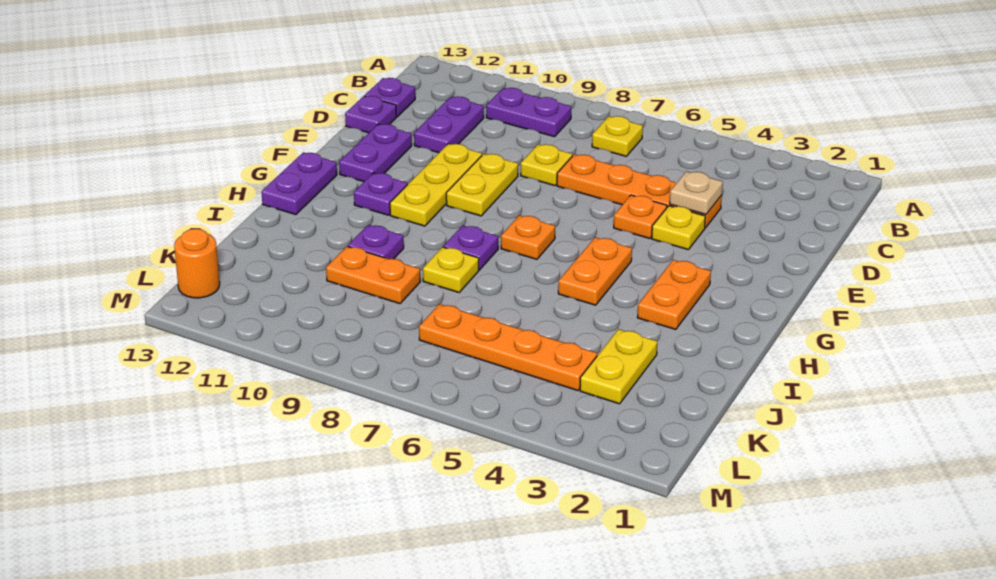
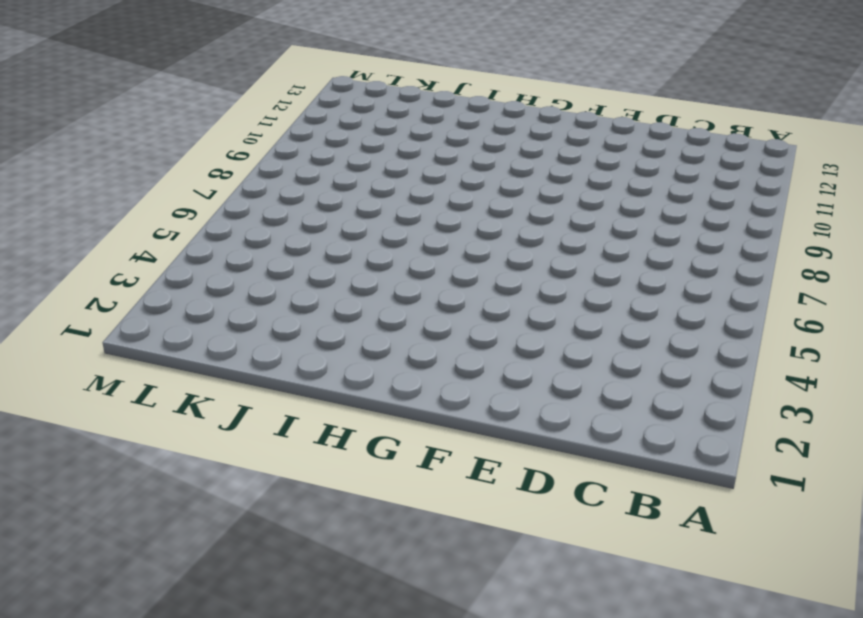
none -> yellow 1x1 plate [592,116,643,156]
none -> purple 1x2 plate [486,88,571,137]
none -> purple 1x2 plate [414,96,484,153]

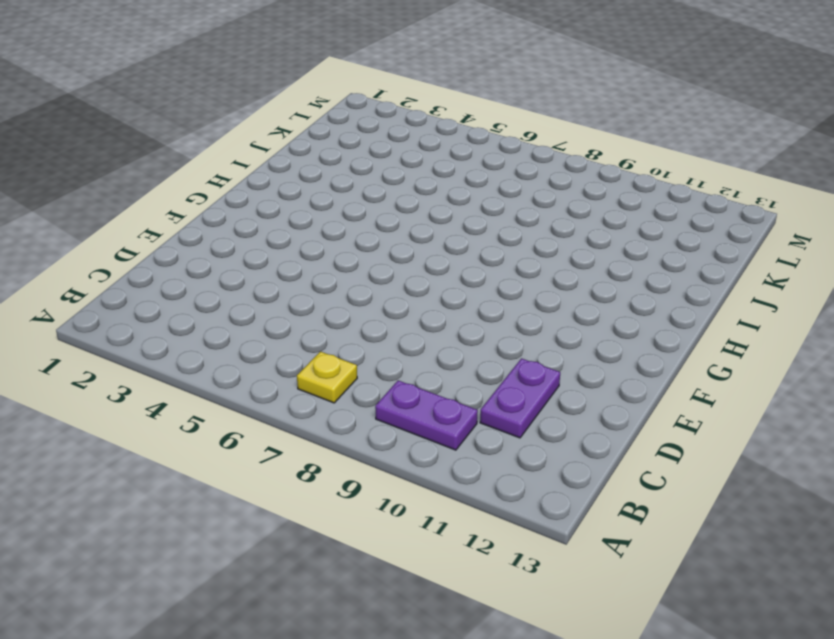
none -> purple 1x1 plate [365,78,415,117]
none -> orange 1x4 plate [557,154,722,228]
none -> yellow 1x1 plate [521,144,572,186]

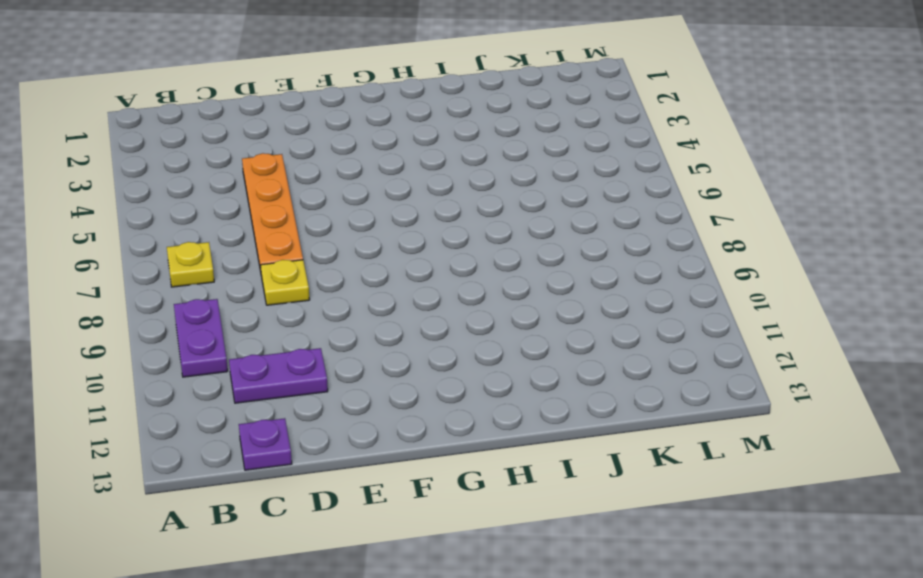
none -> purple 1x1 plate [345,96,397,133]
none -> yellow 1x1 plate [652,206,705,250]
none -> orange 1x1 plate [614,195,667,239]

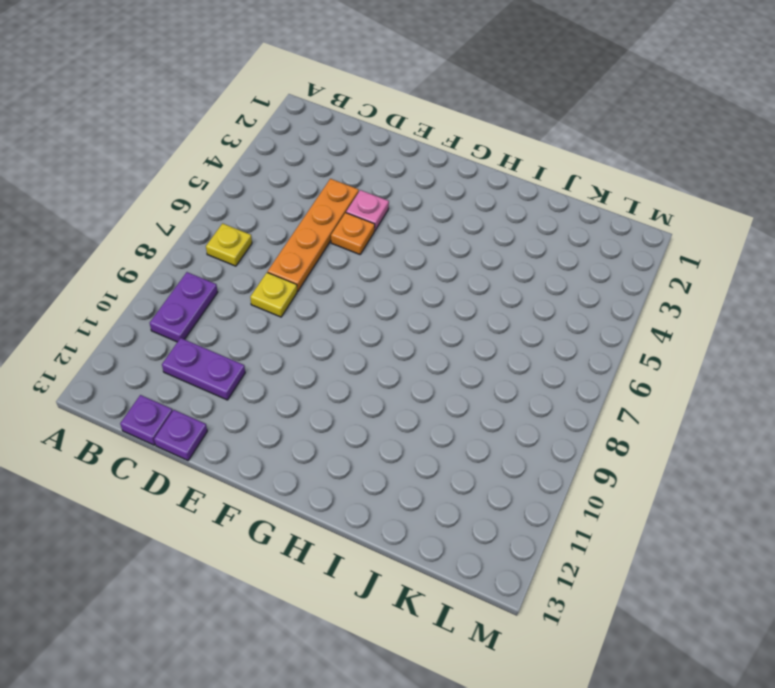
pink 1x1 plate [346,190,389,231] -> yellow 1x1 plate [652,206,705,250]
none -> yellow 1x2 plate [446,154,518,216]
none -> yellow 1x3 plate [390,144,482,226]
none -> purple 1x2 plate [339,124,412,182]

